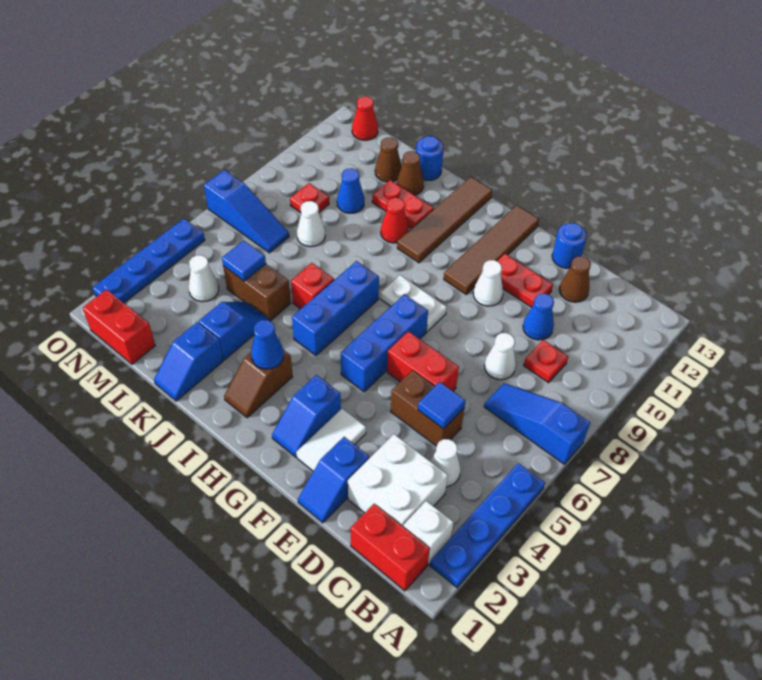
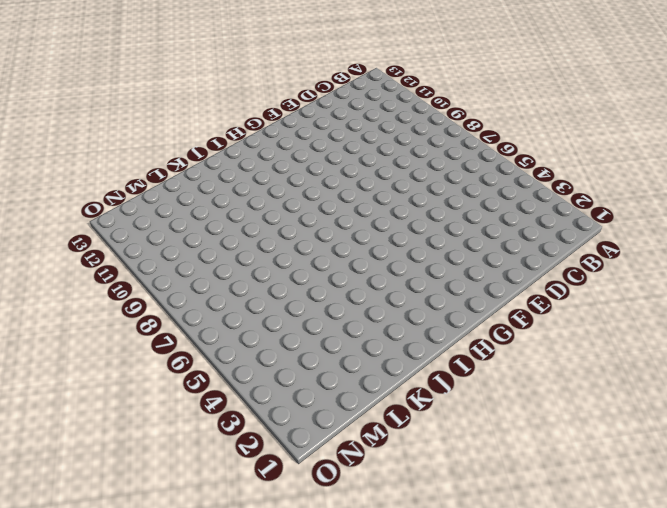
none -> blue 1x4 plate [430,463,545,588]
none -> blue 1x3 slope [484,383,590,464]
none -> red 1x2 brick [350,504,430,591]
none -> white 1x1 brick [403,501,454,564]

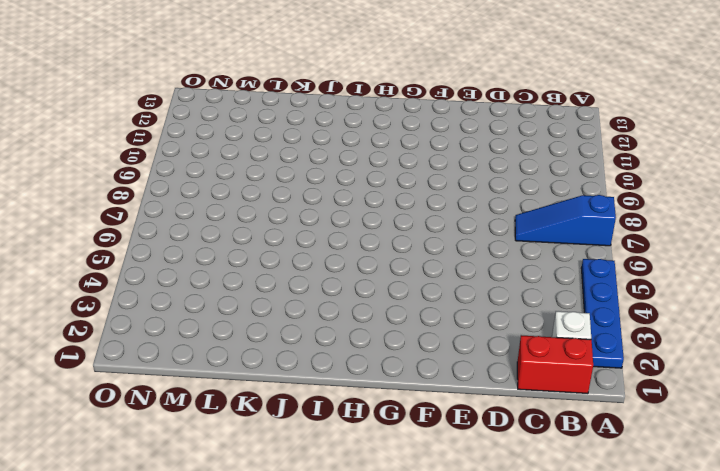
none -> white 2x2 brick [348,434,448,526]
none -> white 1x1 cone [430,439,461,487]
none -> red 1x1 plate [524,340,568,383]
none -> brown 1x2 brick [390,370,464,446]

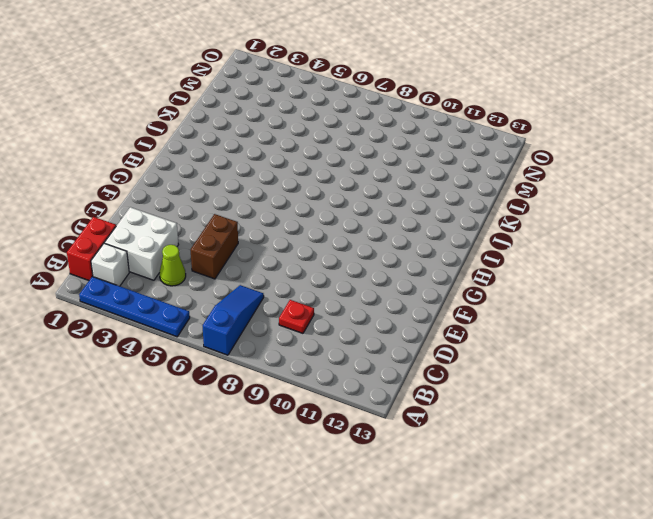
lime 1x1 cone [160,245,186,286] -> white 1x1 cone [430,439,461,487]
none -> white 1x1 cone [484,333,516,380]
none -> blue 1x1 cone [523,293,554,340]
none -> brown 1x1 cone [559,256,591,302]
none -> blue 1x2 slope [298,437,369,523]

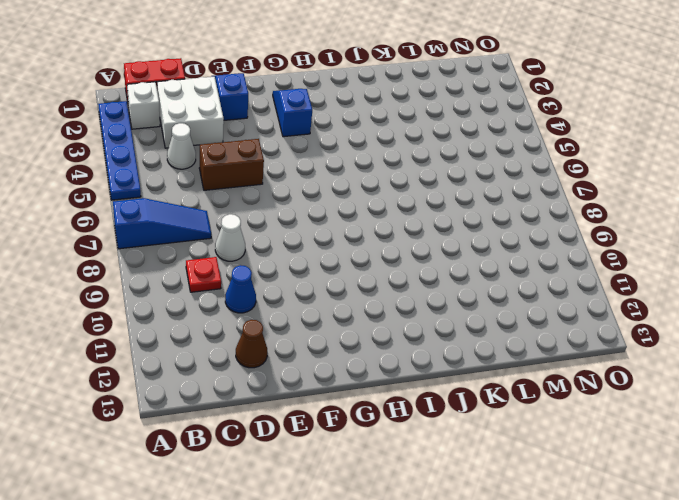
none -> red 1x2 brick [387,331,459,391]
none -> red 1x2 plate [498,254,553,307]
none -> blue 1x1 round brick [552,223,587,268]
none -> white 1x2 tile [296,409,366,471]

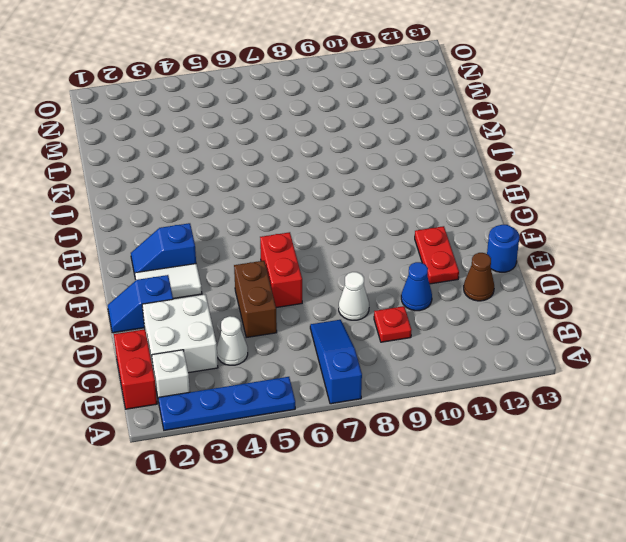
none -> white 1x1 cone [473,260,503,306]
none -> blue 1x3 brick [341,294,428,392]
none -> white 1x2 plate [381,275,447,332]
none -> brown 1x4 tile [444,205,539,294]

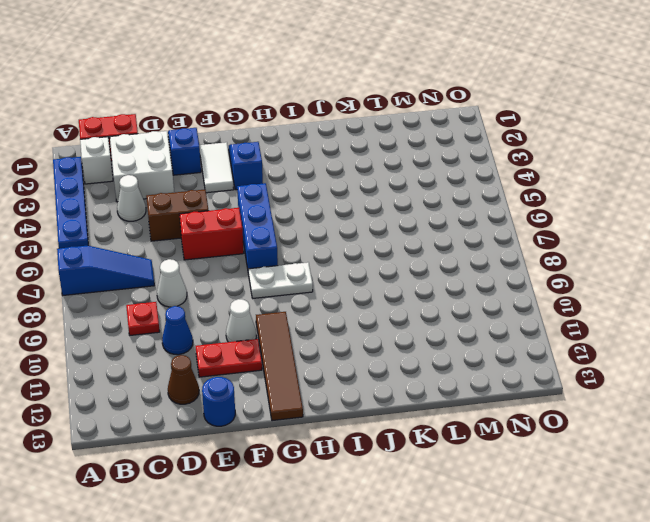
none -> brown 1x2 slope [224,350,293,418]
none -> blue 1x3 brick [292,261,379,355]
none -> brown 1x4 tile [397,177,492,263]
none -> red 1x1 brick [291,263,334,309]

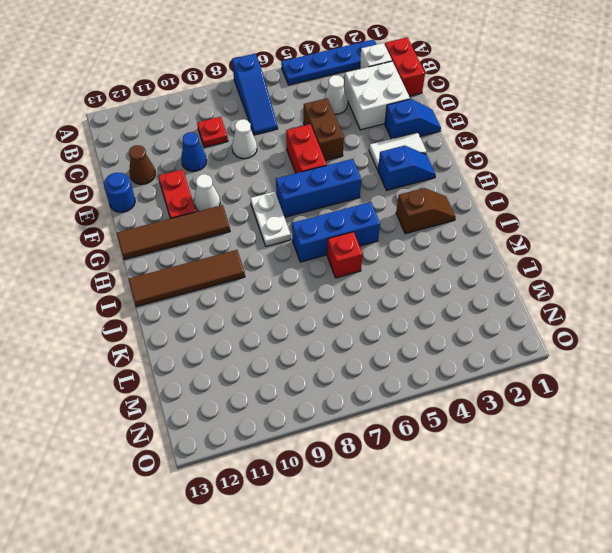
none -> red 1x1 cone [381,198,409,243]
none -> red 1x2 plate [372,180,434,228]
none -> blue 1x2 slope [154,322,223,401]
none -> blue 1x2 slope [199,302,269,360]

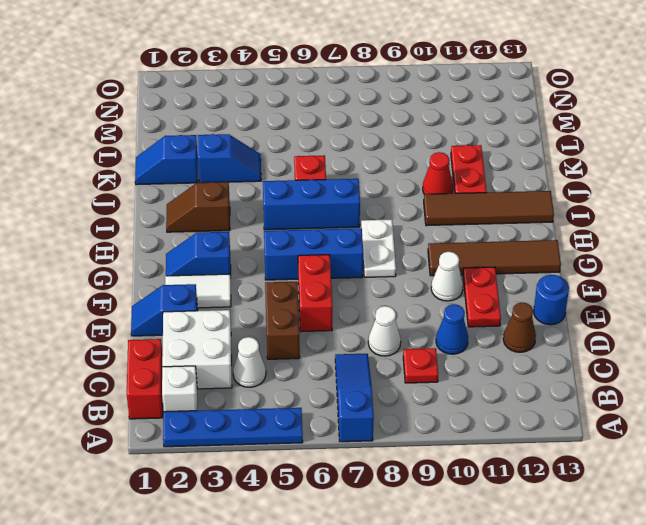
none -> brown 1x2 brick [223,264,291,321]
none -> brown 1x1 cone [397,151,424,195]
none -> blue 1x1 round brick [416,136,444,180]
none -> white 1x1 cone [297,201,325,247]

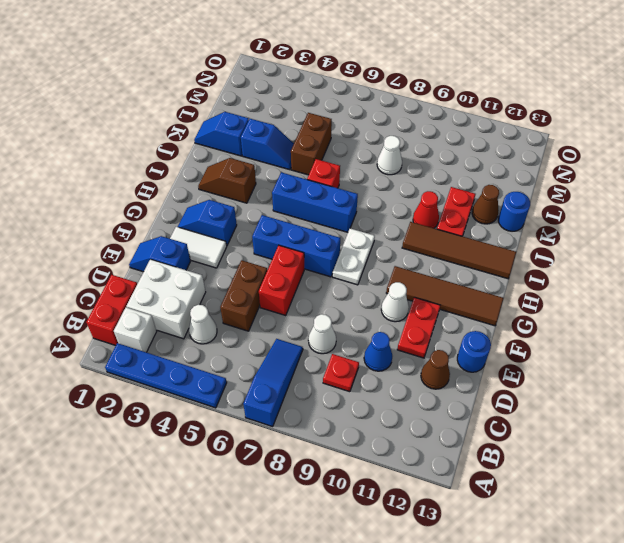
none -> blue 1x1 cone [337,168,364,213]
none -> brown 1x1 cone [375,137,402,182]
none -> red 1x2 brick [83,289,155,364]
none -> white 1x1 cone [189,255,219,302]

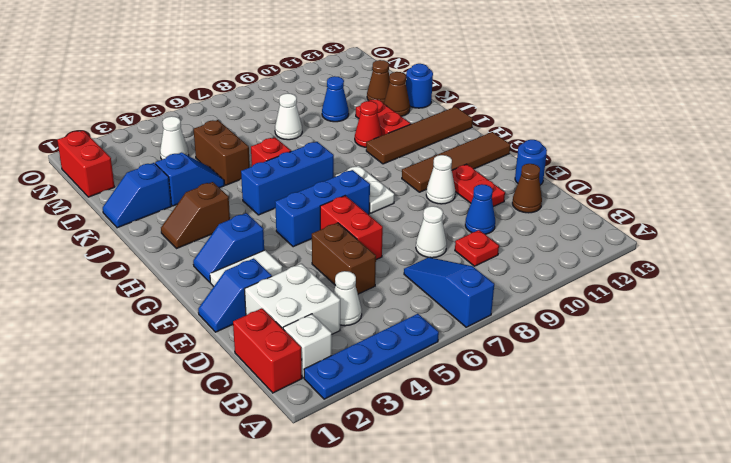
none -> blue 1x3 slope [204,170,289,253]
none -> red 1x1 plate [290,183,329,213]
none -> red 1x1 cone [352,96,378,140]
none -> blue 1x4 plate [93,219,205,303]

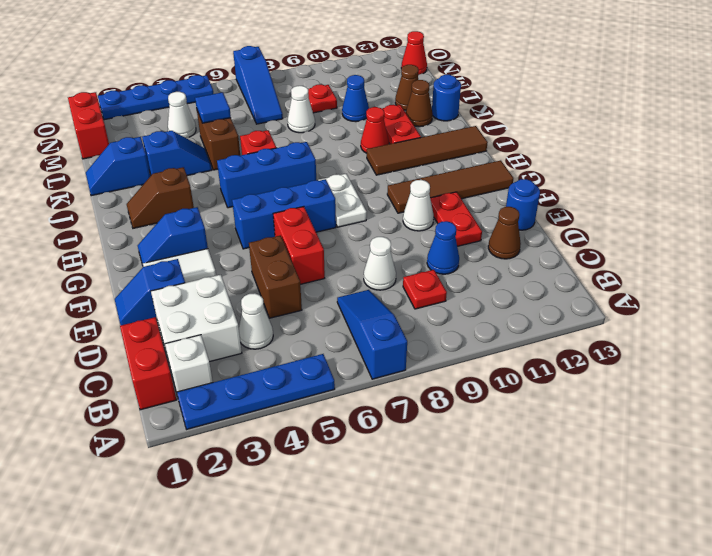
none -> blue 1x1 tile [418,382,466,429]
none -> blue 1x1 cone [251,320,284,369]

